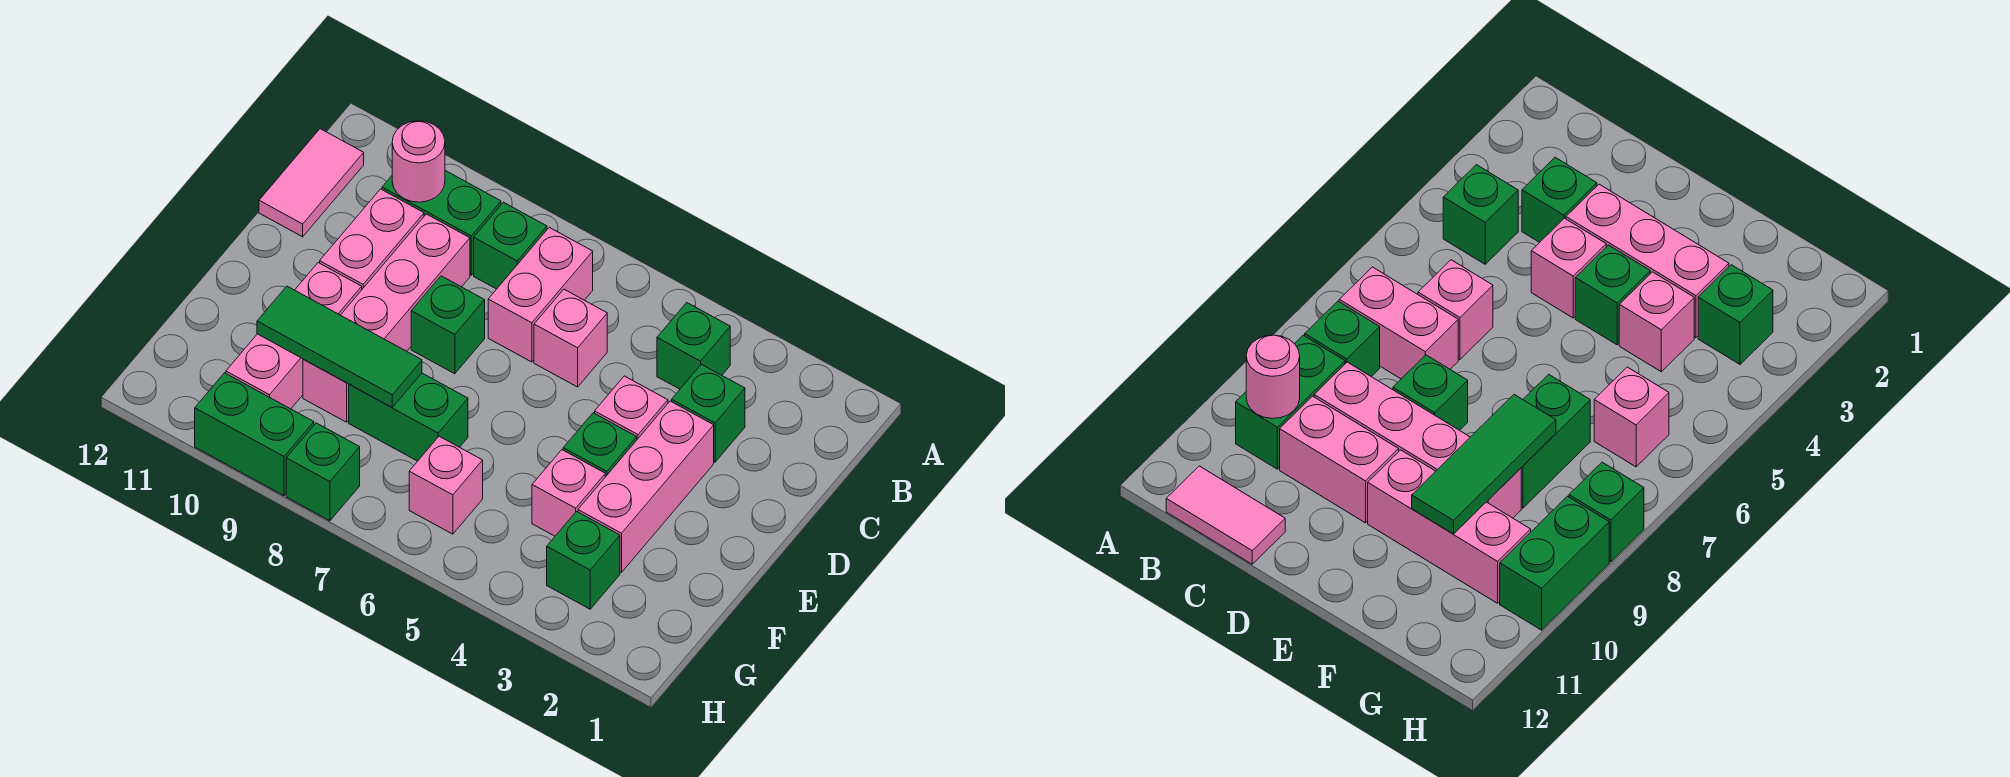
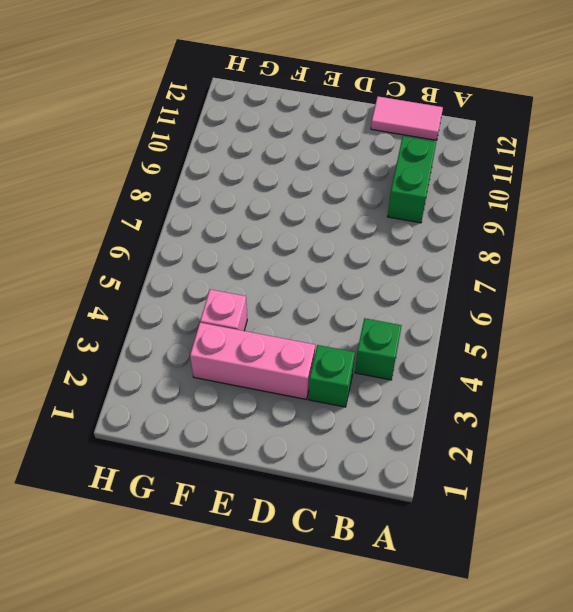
none -> pink 1x2 brick [488,227,593,362]
none -> green 1x1 brick [474,202,547,289]
none -> pink 1x1 brick [534,289,607,387]

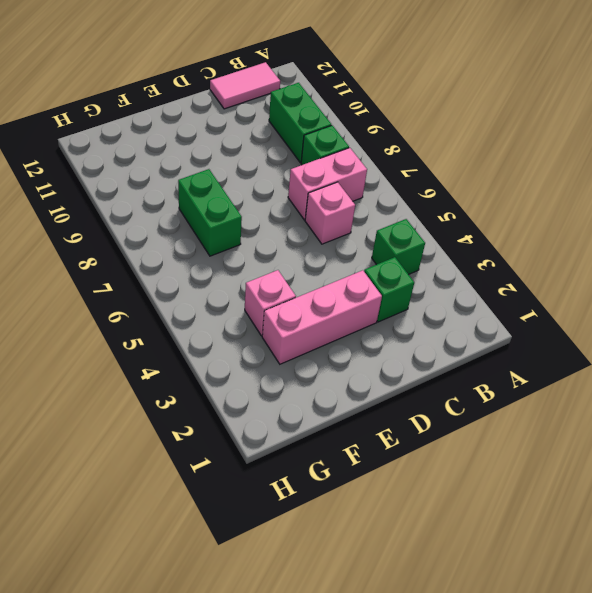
none -> pink 1x4 brick [303,214,470,422]
none -> pink 1x2 brick [320,189,424,289]
none -> pink 1x1 brick [595,376,668,439]

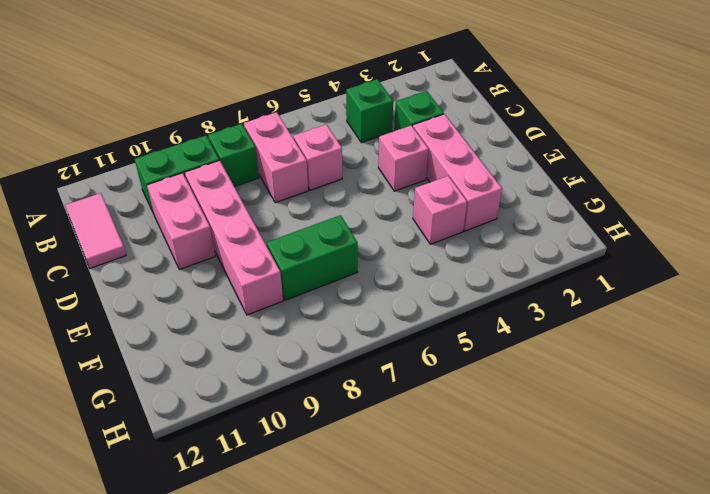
none -> green 1x1 brick [411,276,485,374]
none -> green 1x1 brick [563,413,637,477]
none -> pink 1x3 brick [226,263,362,409]

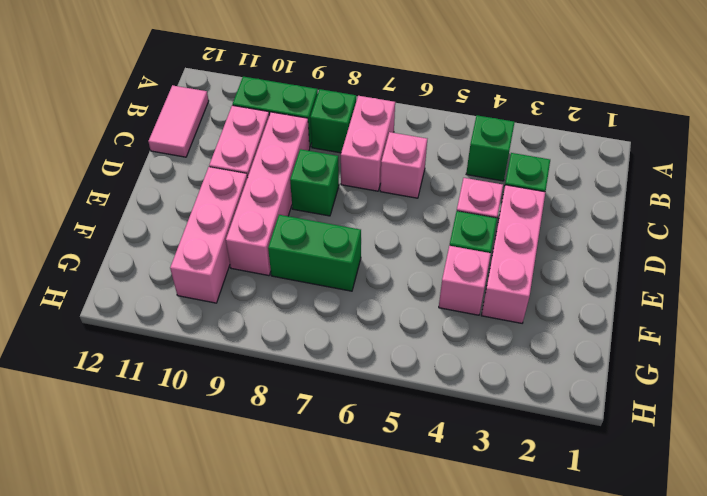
none -> green 1x1 brick [547,512,620,609]
none -> pink 1x1 brick [409,436,483,534]
none -> green 1x1 brick [286,423,360,521]

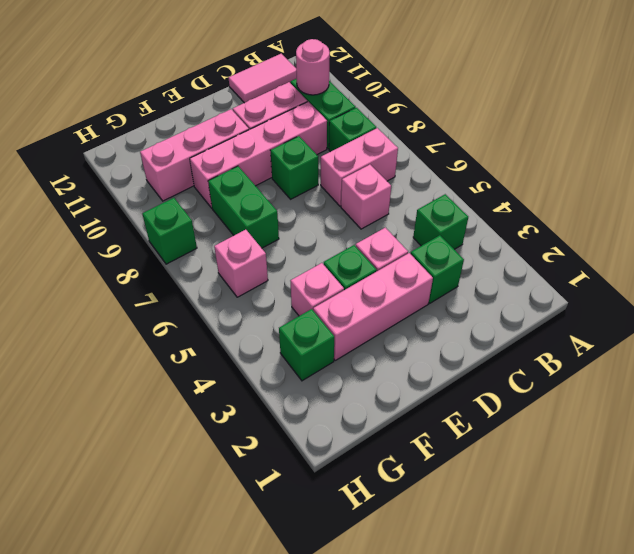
none -> green 1x2 brick [195,373,314,496]
none -> green 1x3 tile [257,286,422,407]

